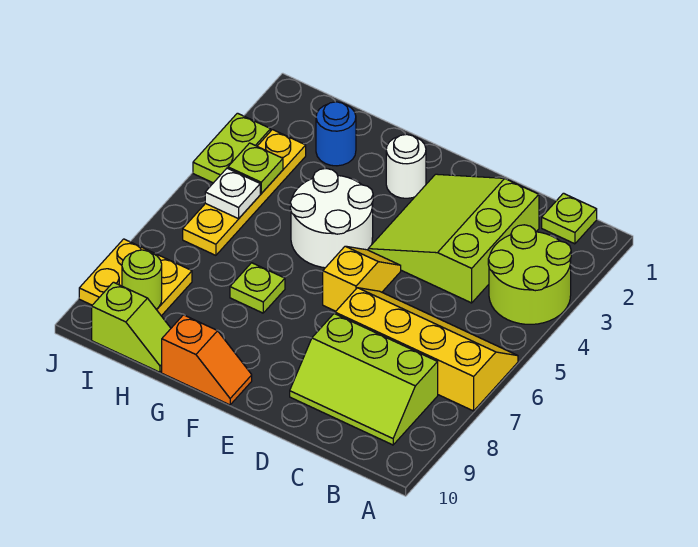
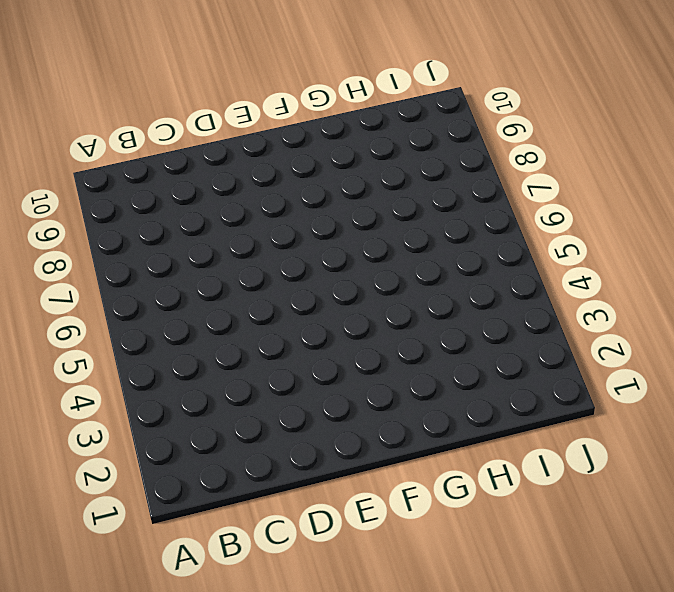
none -> lime 2x2 round brick [488,225,571,324]
none -> yellow 2x4 slope [335,288,518,411]
none -> lime 1x1 plate [542,193,597,244]

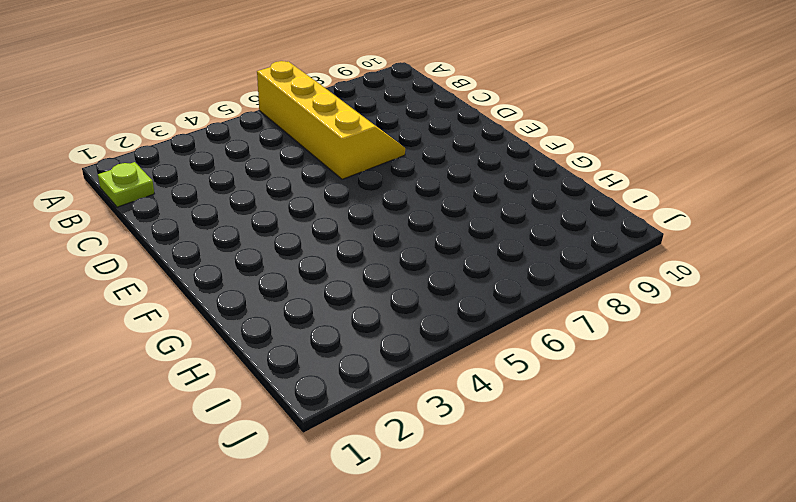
yellow 2x4 slope [257,61,405,179] -> yellow 2x4 slope turned to [335,288,518,411]
none -> lime 2x2 round brick [488,225,571,324]
none -> lime 2x3 slope [290,314,438,445]
none -> lime 3x3 slope [368,174,539,303]

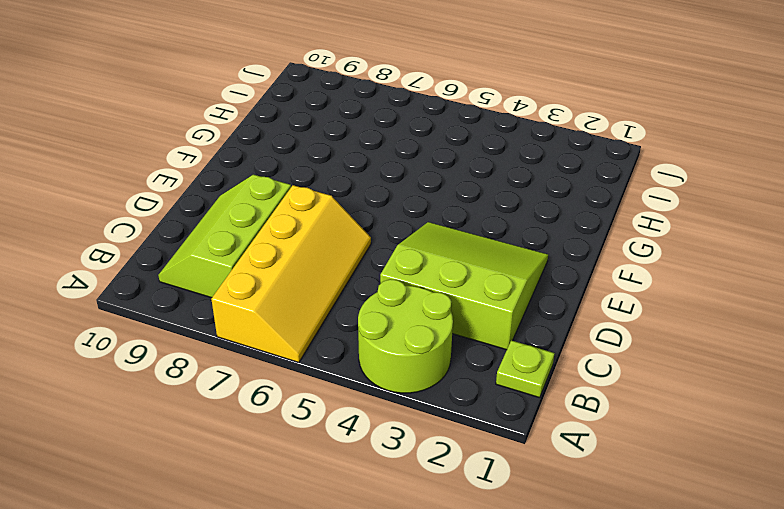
none -> yellow 1x2 slope [323,246,401,311]
none -> white 1x1 round brick [386,134,426,198]
none -> white 2x2 round brick [290,169,373,268]

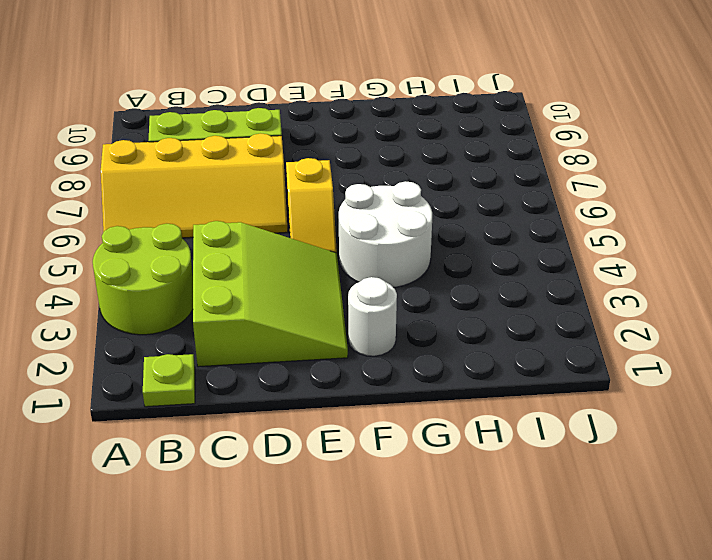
none -> orange 1x2 slope [162,315,252,405]
none -> lime 1x1 plate [230,263,285,313]
none -> blue 1x1 round brick [316,102,356,166]

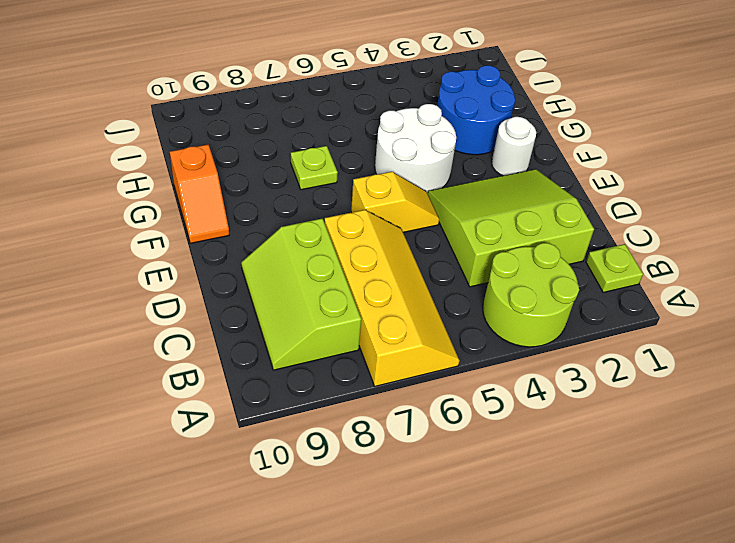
blue 2x2 round brick [437,66,515,155] -> blue 1x1 round brick [316,102,356,166]
none -> lime 1x2 slope [92,282,171,372]
none -> yellow 1x4 plate [183,130,306,255]
none -> yellow 2x2 plate [79,239,192,316]

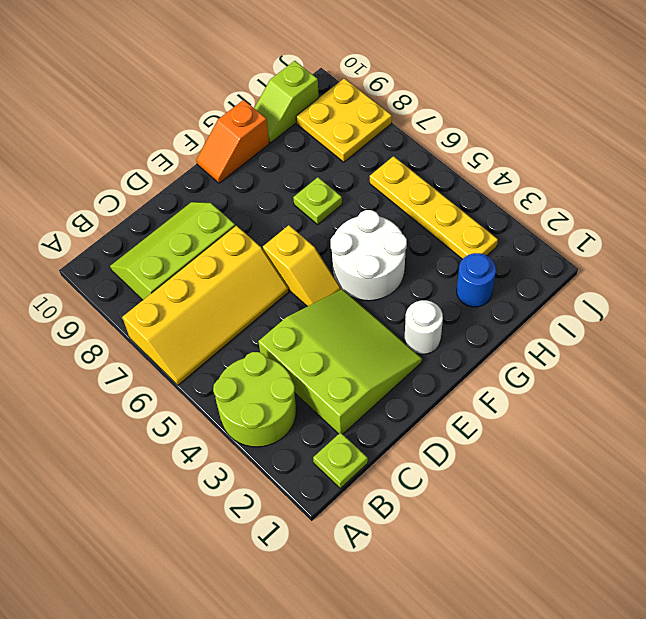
none -> lime 1x2 plate [193,113,271,183]
none -> lime 1x1 plate [228,143,283,193]
none -> white 1x1 plate [205,168,260,219]

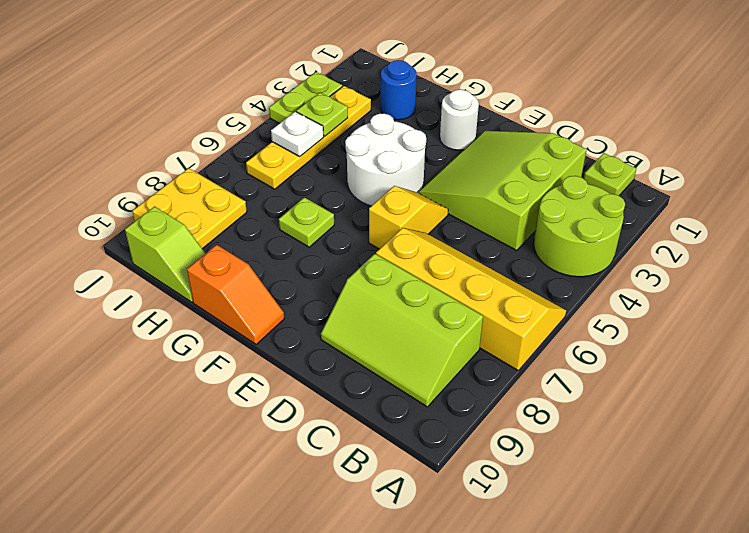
none -> lime 1x1 round brick [122,250,162,309]

